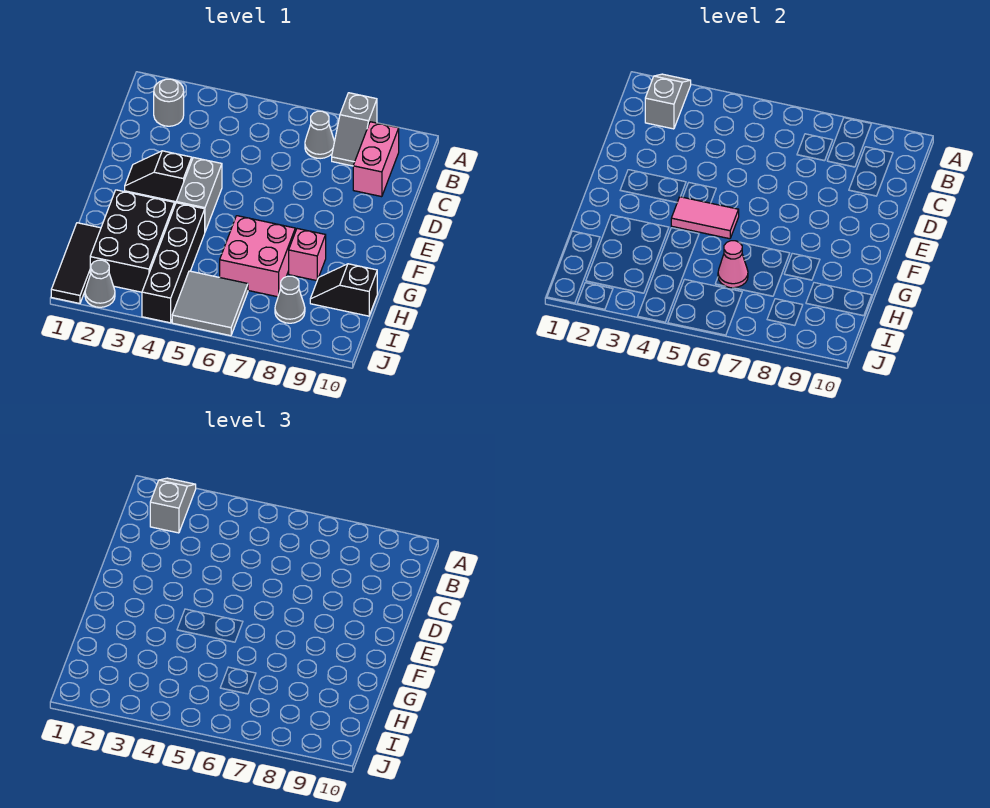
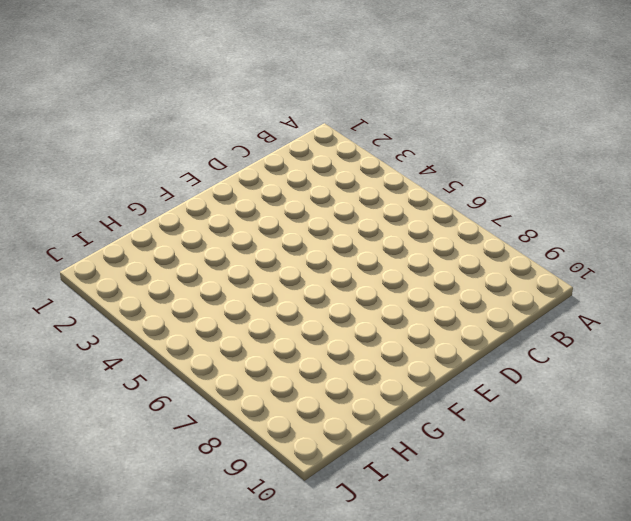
none -> grey 1x2 slope [332,93,377,166]
none -> grey 1x1 round brick [154,79,184,126]
none -> grey 1x1 cone [305,111,335,159]

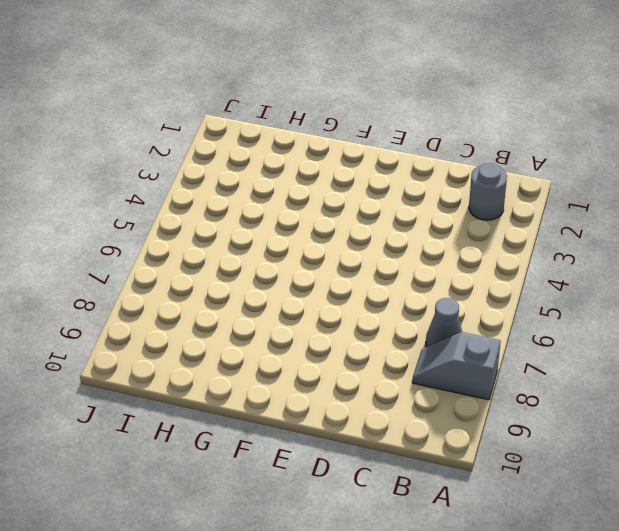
none -> pink 1x2 brick [353,122,399,197]
none -> black 1x2 slope [125,151,192,202]
none -> grey 1x2 brick [176,157,222,231]

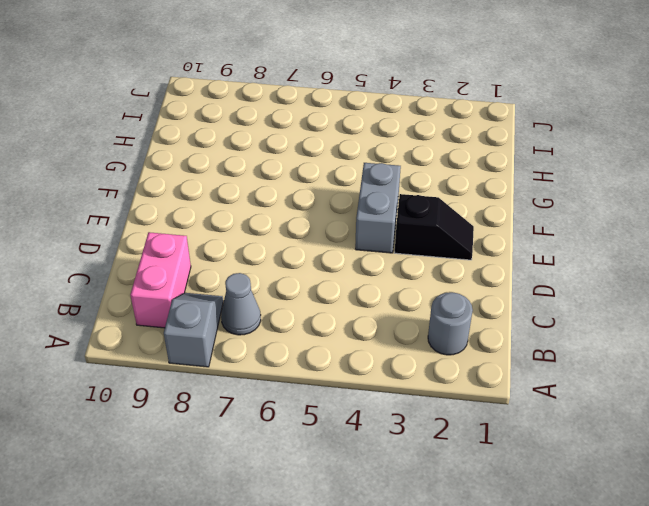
none -> black 2x3 brick [90,190,175,292]
none -> black 1x4 brick [142,203,205,323]
none -> pink 2x2 brick [220,216,295,297]

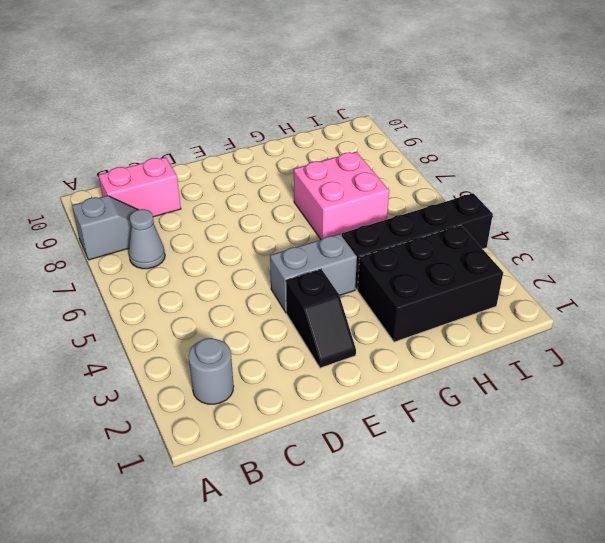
none -> pink 1x1 brick [289,229,326,281]
none -> black 1x3 tile [51,223,101,303]
none -> black 1x2 slope [310,264,377,316]

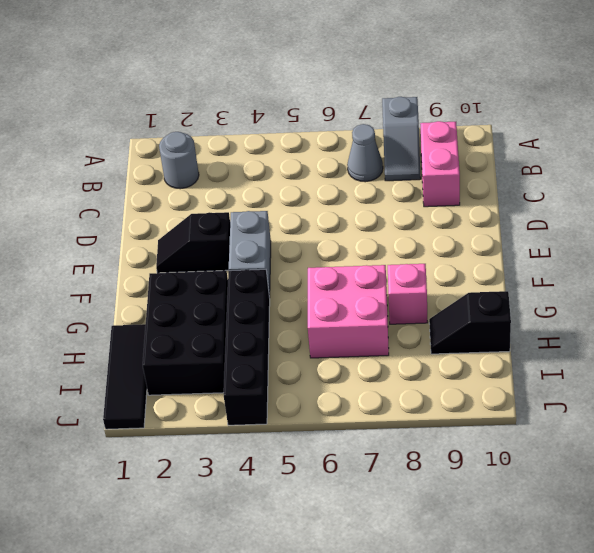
none -> grey 2x2 tile [172,271,248,336]
none -> grey 1x1 cone [275,276,305,323]
none -> grey 1x1 cone [85,260,115,307]

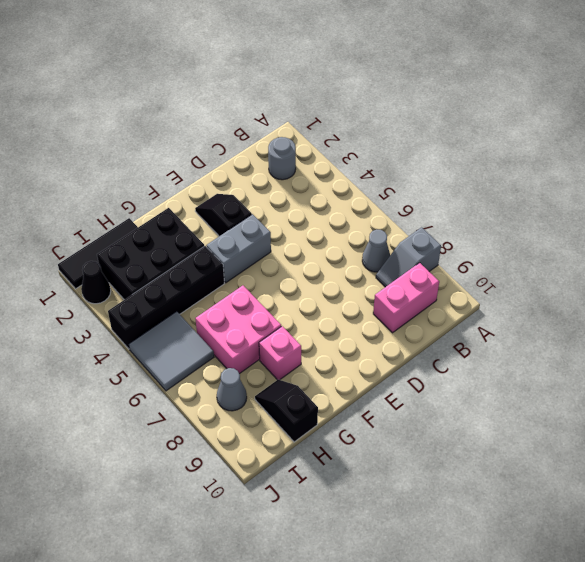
black 1x1 cone [81,261,111,304] -> grey 1x1 cone [85,260,115,307]
none -> grey 1x2 slope [645,74,691,129]
none -> pink 1x2 tile [671,197,739,239]
none -> pink 1x1 cone [718,241,748,288]

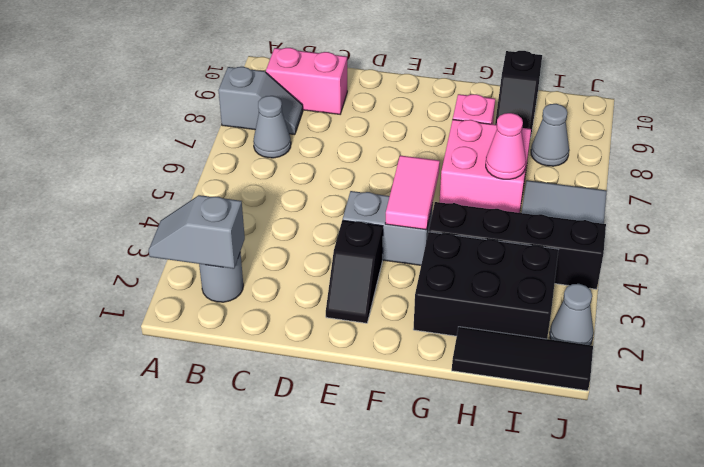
none -> grey 1x2 slope [150,478,196,533]

